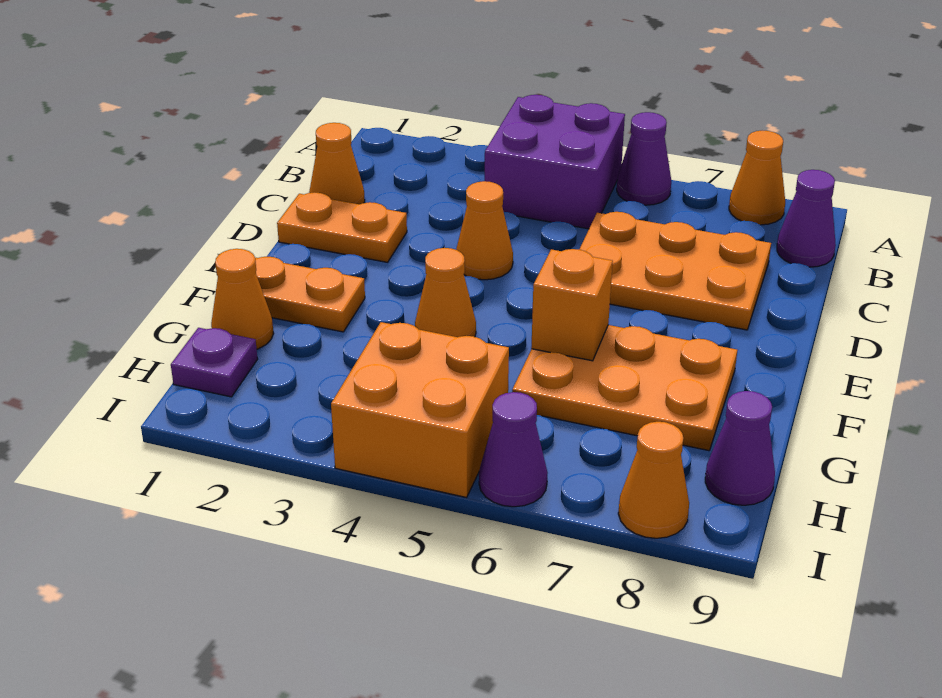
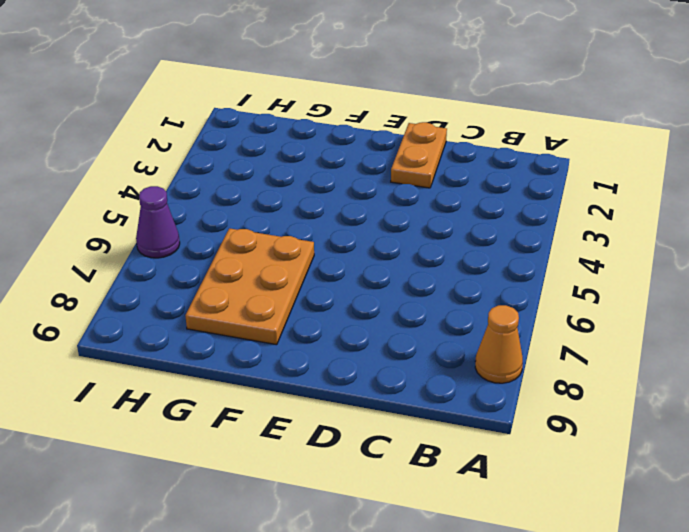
none -> purple 2x2 brick [485,95,625,229]
none -> purple 1x1 cone [617,112,671,205]
none -> purple 1x1 cone [777,170,836,267]

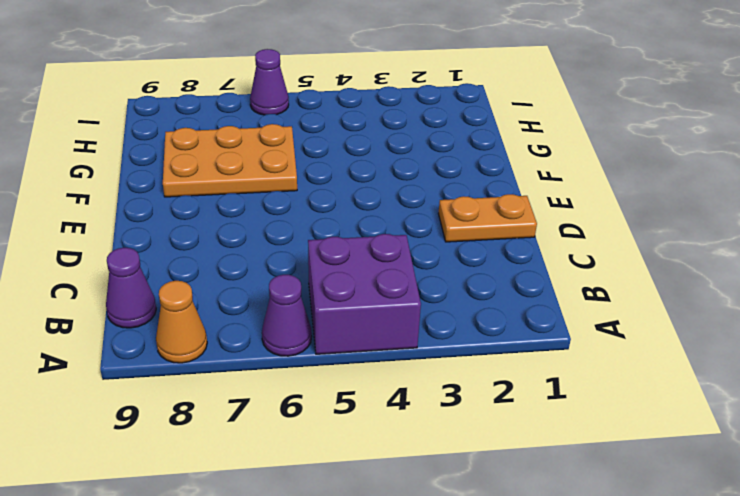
none -> orange 1x1 cone [309,123,365,204]
none -> orange 2x3 plate [579,212,771,330]
none -> orange 1x1 cone [456,181,513,280]

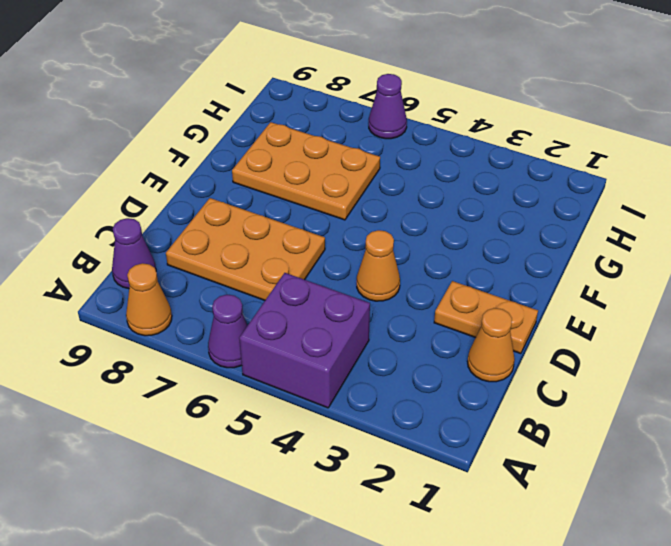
none -> orange 1x2 plate [255,257,365,332]
none -> orange 1x1 cone [415,248,476,337]
none -> orange 1x1 cone [211,249,274,349]

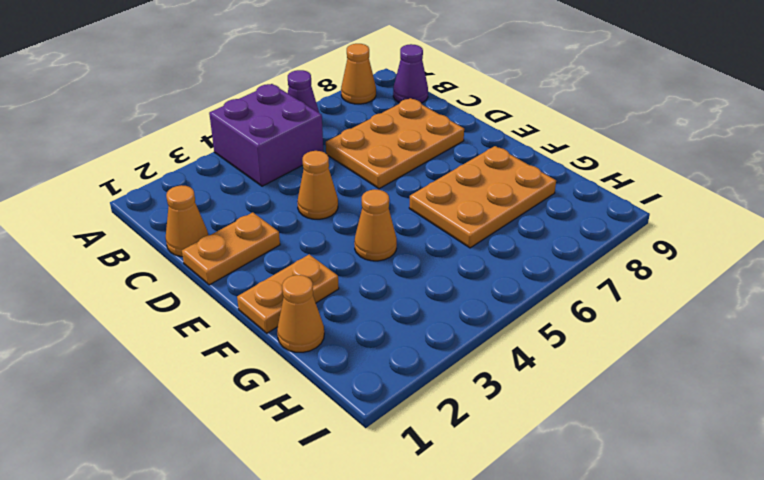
none -> purple 1x1 plate [171,328,257,397]
none -> orange 2x2 brick [331,322,509,497]
none -> purple 1x1 cone [705,391,775,505]

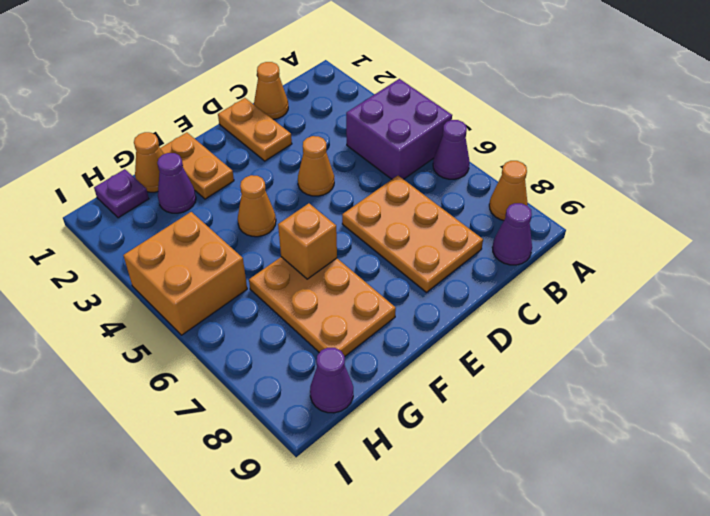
purple 1x1 cone [157,153,196,213] -> purple 1x1 cone moved to [479,392,548,507]
none -> orange 1x1 cone [618,422,689,538]

